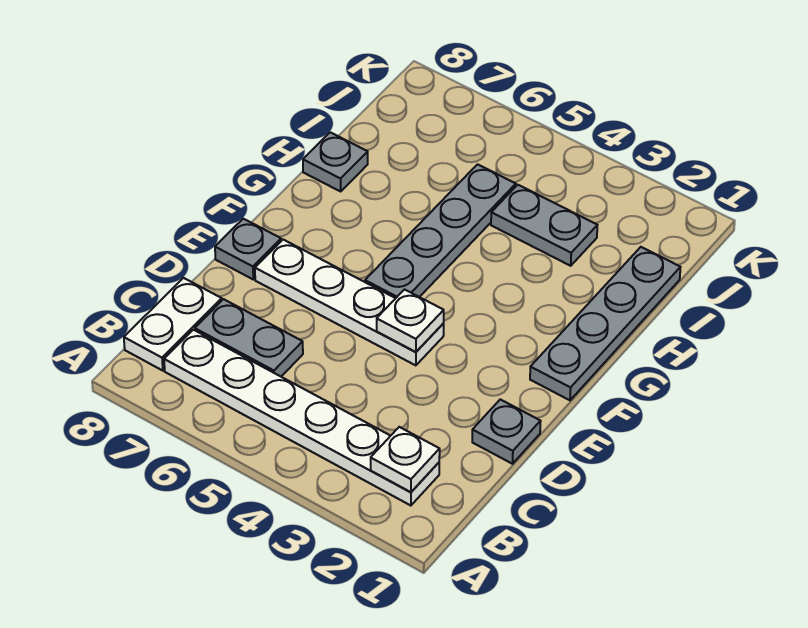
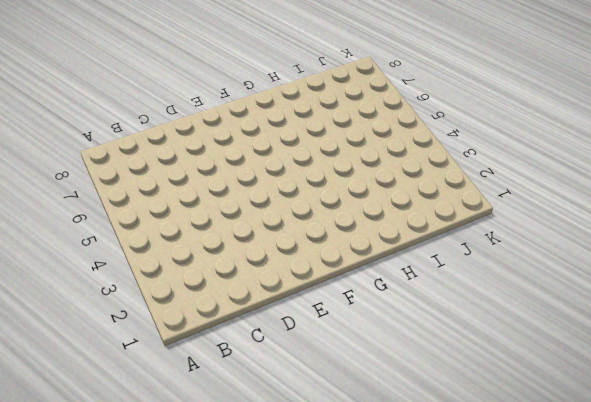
none -> white 1x6 plate [164,330,439,506]
none -> white 1x2 plate [124,278,222,371]
none -> grey 1x2 plate [195,299,303,376]

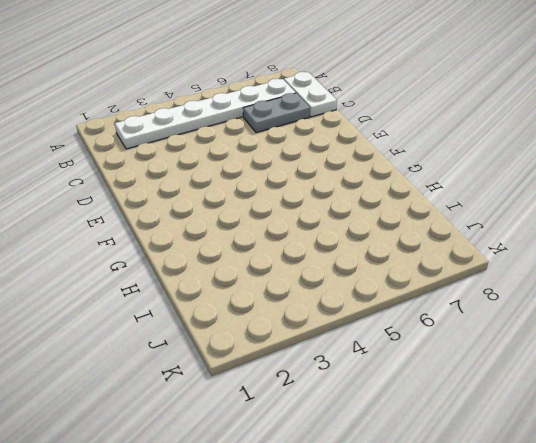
none -> grey 1x1 plate [472,399,541,464]
none -> white 1x4 plate [255,240,444,365]
none -> grey 1x1 plate [215,219,281,279]

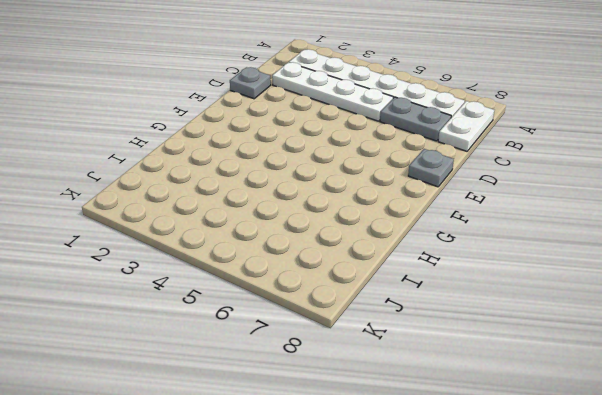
white 1x4 plate [272,62,393,121] -> white 1x4 plate moved to [255,240,444,365]
none -> grey 1x4 plate [530,247,681,400]
none -> grey 1x4 plate [365,164,516,298]
none -> grey 1x1 plate [303,132,368,191]

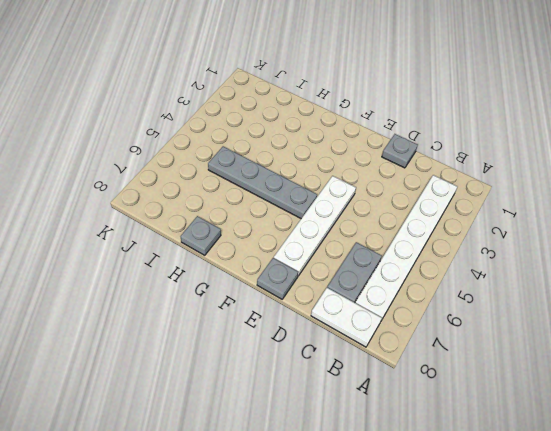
none -> grey 1x4 plate [530,247,681,400]
none -> grey 1x2 plate [491,185,597,266]
none -> white 1x1 plate [371,427,440,492]

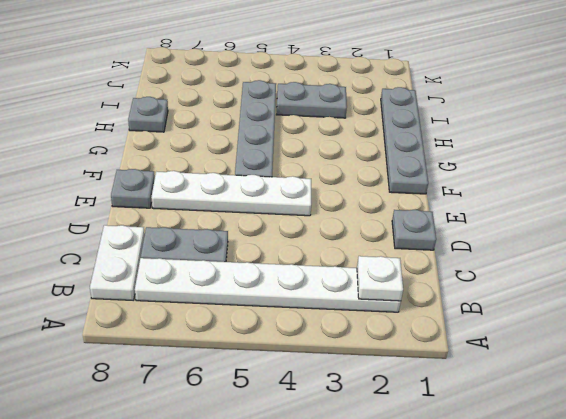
none -> white 1x1 plate [377,289,444,352]

